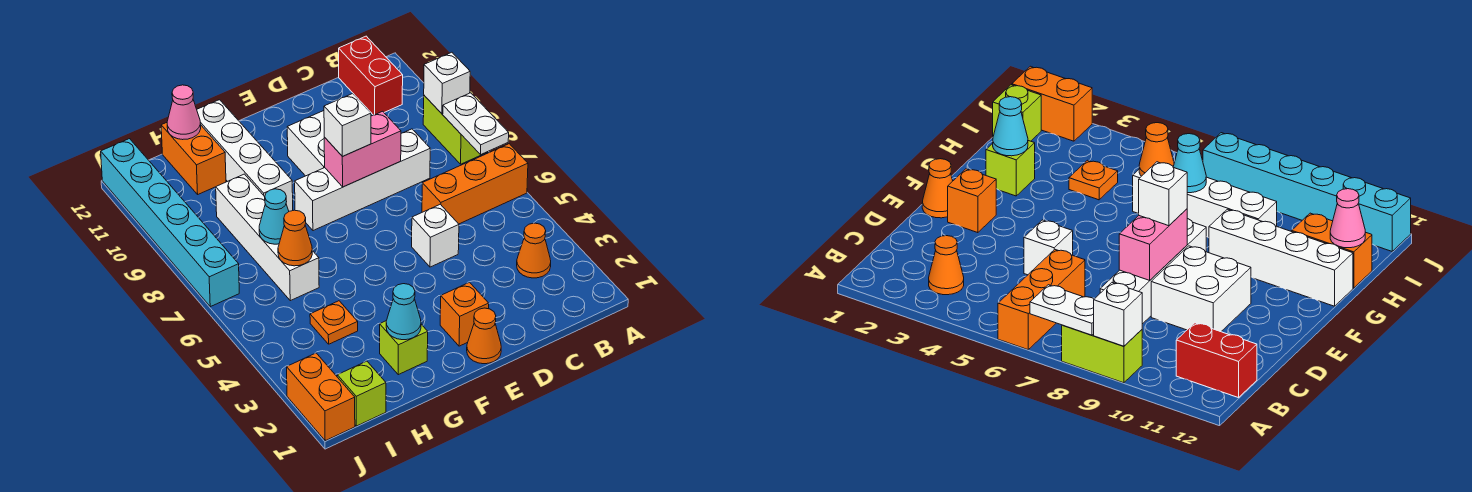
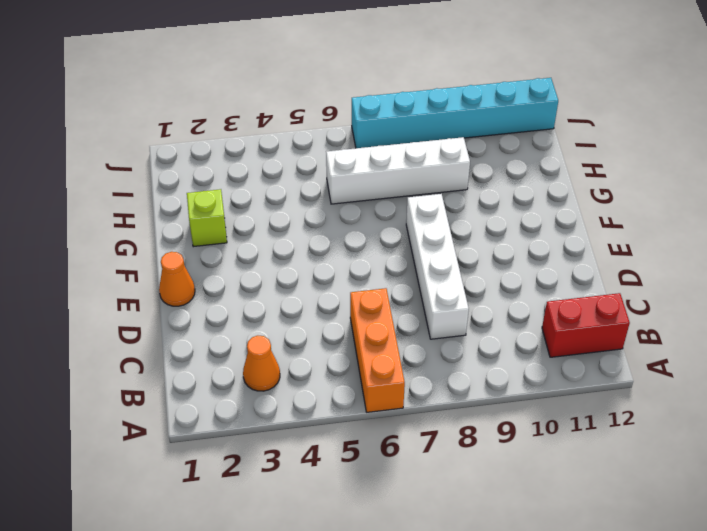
none -> lime 1x2 brick [423,96,487,164]
none -> white 1x1 brick [412,204,459,267]
none -> white 2x2 brick [287,111,325,176]

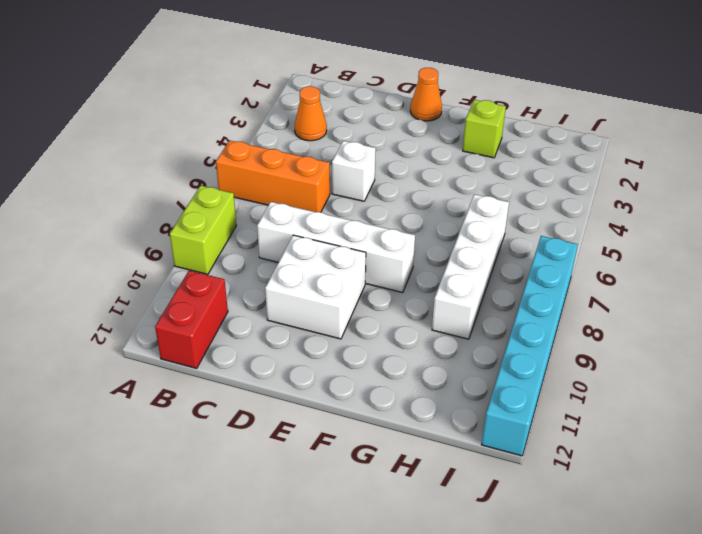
none -> orange 1x1 brick [440,282,489,346]
none -> white 1x4 brick [197,100,293,211]
none -> orange 1x1 plate [310,301,358,344]

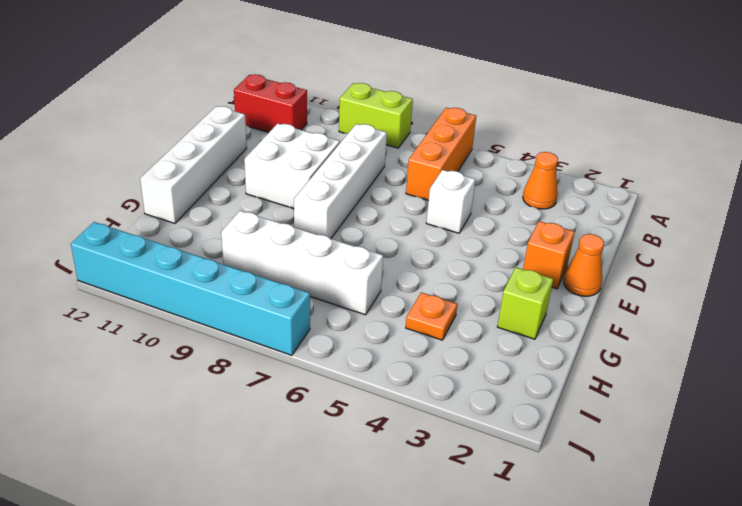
white 1x4 brick [140,106,247,223] -> white 1x4 brick turned to [197,100,293,211]
none -> orange 1x2 brick [161,123,226,194]
none -> lime 1x1 brick [337,361,386,426]
none -> orange 1x2 brick [287,353,355,441]

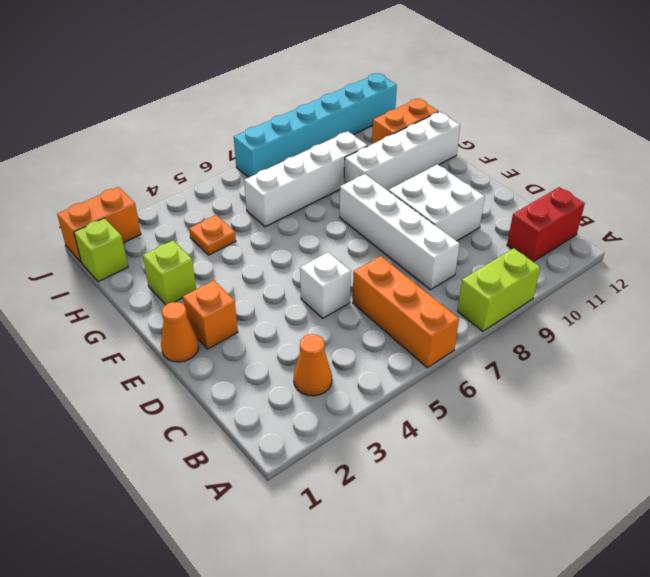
none -> white 1x2 plate [443,93,509,154]
none -> white 1x1 brick [424,52,470,114]
none -> pink 1x2 brick [324,111,401,187]

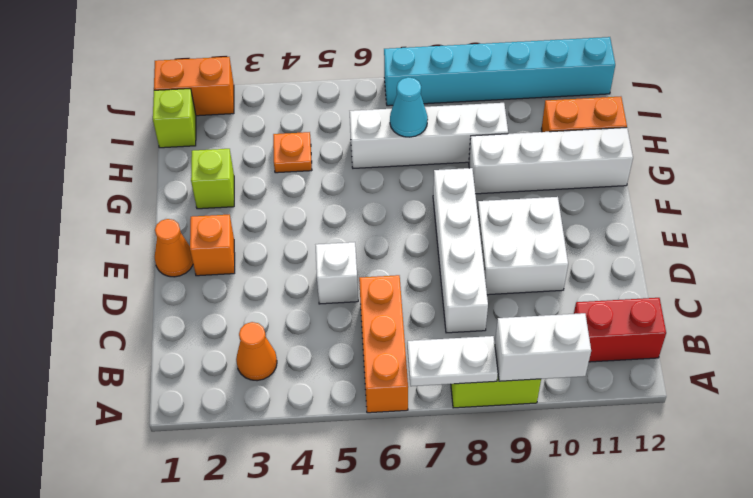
white 1x2 brick [495,313,591,381] -> white 1x1 brick [424,52,470,114]
none -> pink 1x2 brick [324,111,401,187]
none -> cyan 1x1 cone [386,284,421,340]
none -> orange 1x1 cone [278,210,312,266]

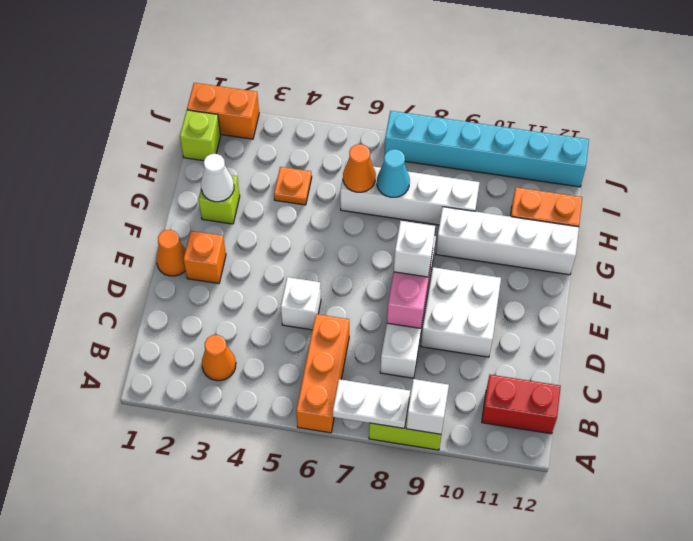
white 1x1 cone [201,154,234,202] -> cyan 1x1 cone [386,284,421,340]
none -> pink 1x1 cone [167,85,201,140]

